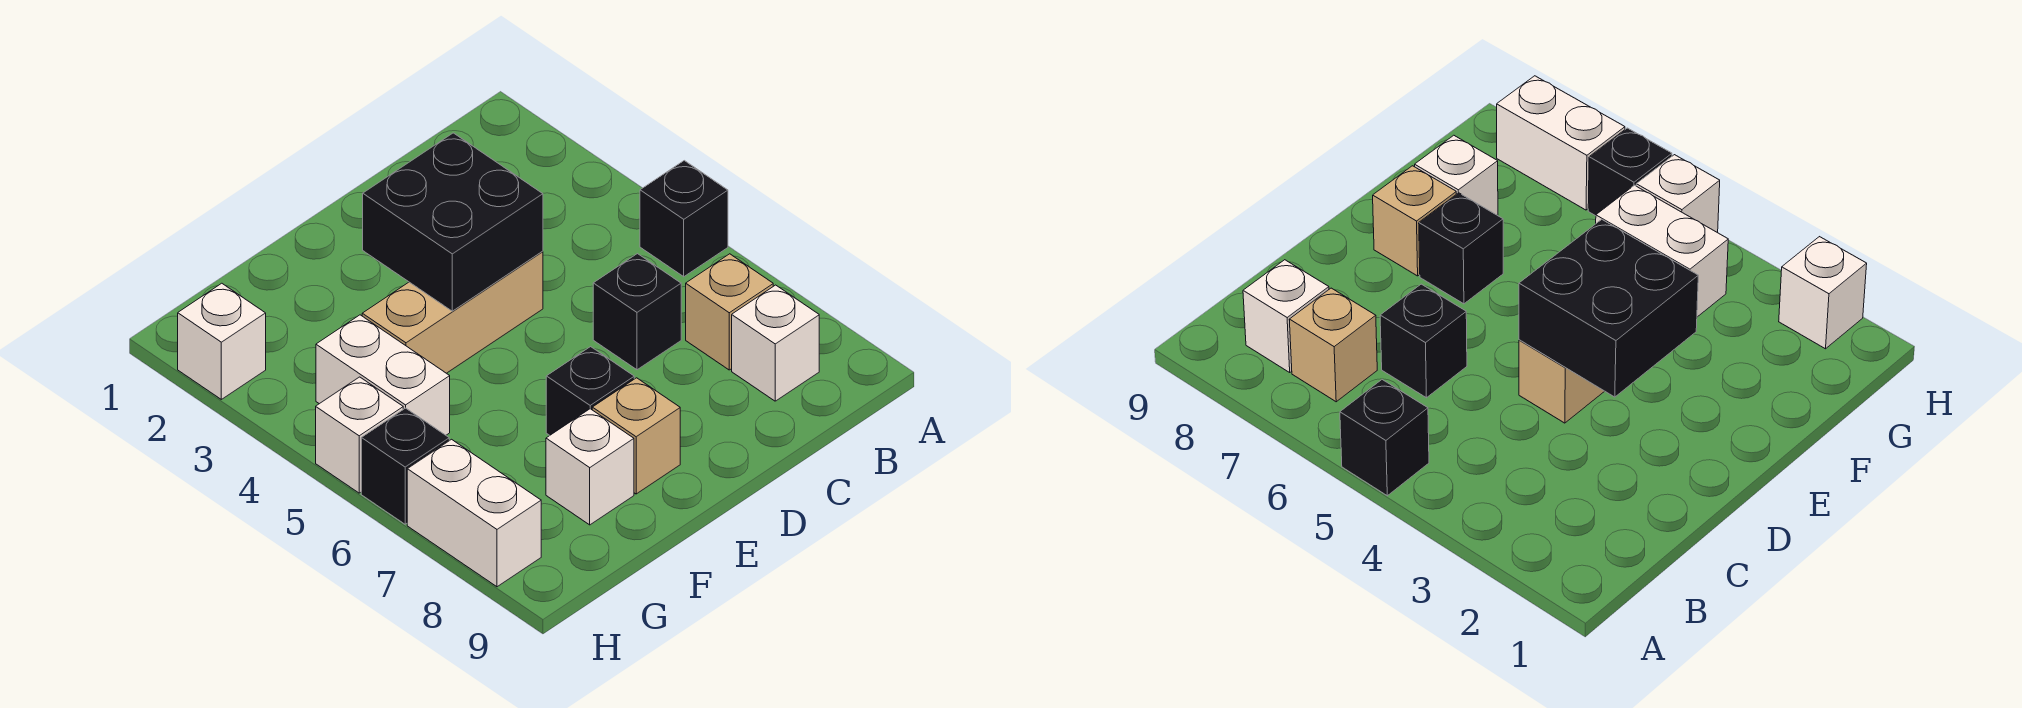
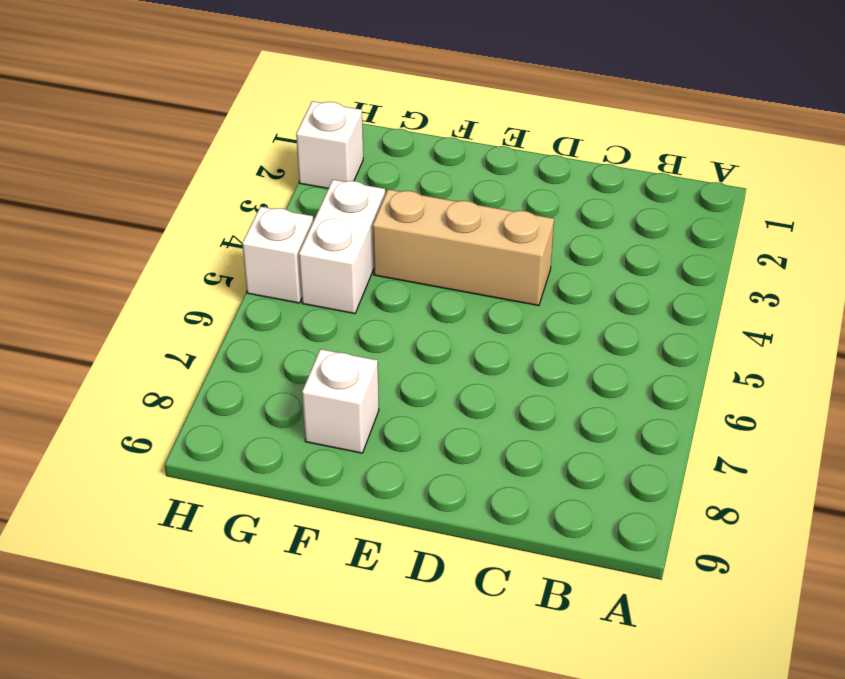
none -> black 1x1 brick [640,161,728,277]
none -> tan 1x1 brick [686,254,773,370]
none -> white 1x1 brick [732,285,819,401]

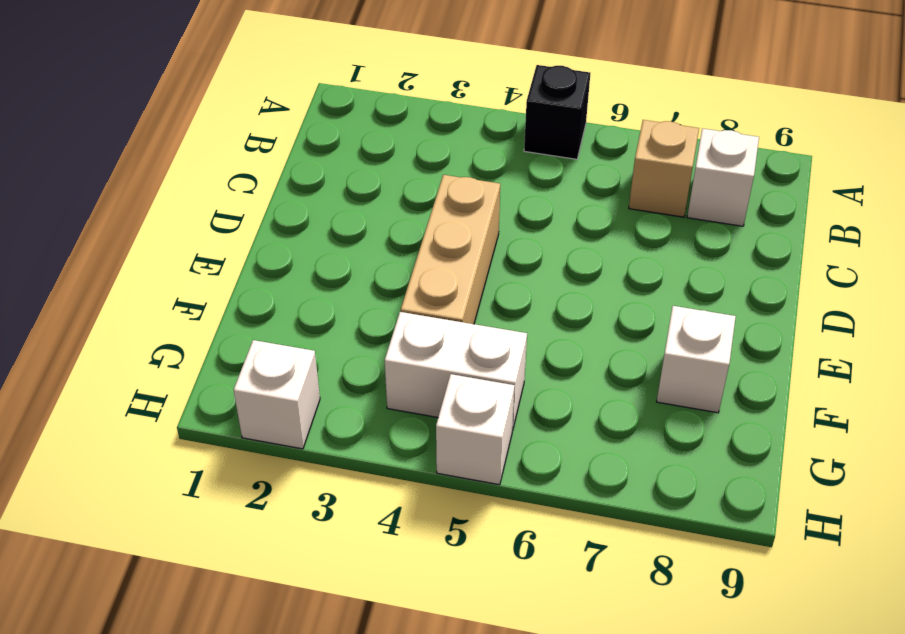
none -> black 1x1 brick [593,254,681,370]
none -> black 1x1 brick [546,347,634,435]
none -> tan 1x1 brick [592,378,680,494]

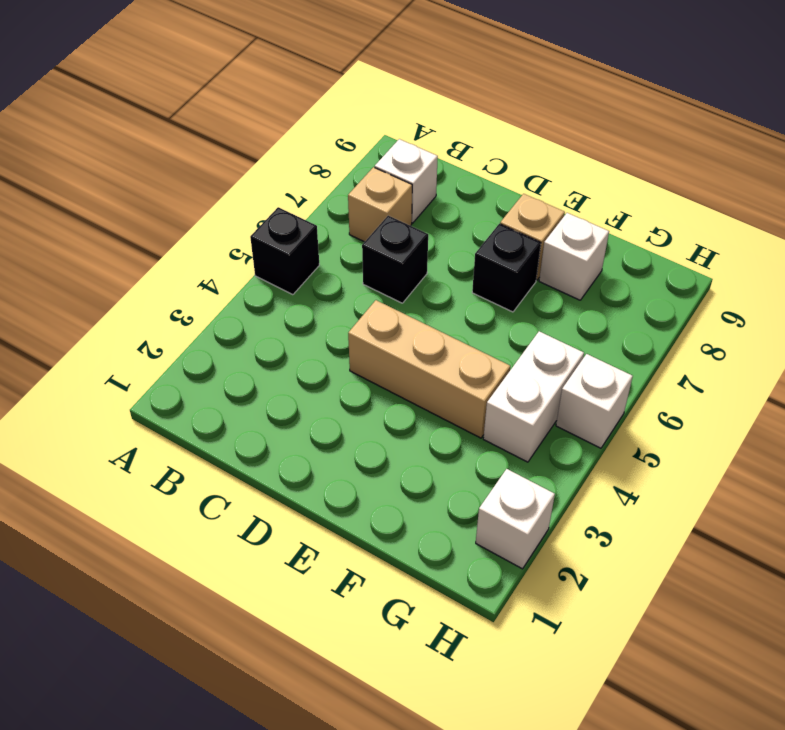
none -> black 1x1 brick [361,408,449,524]
none -> white 1x2 brick [407,439,541,587]
none -> black 2x2 brick [363,133,543,311]

